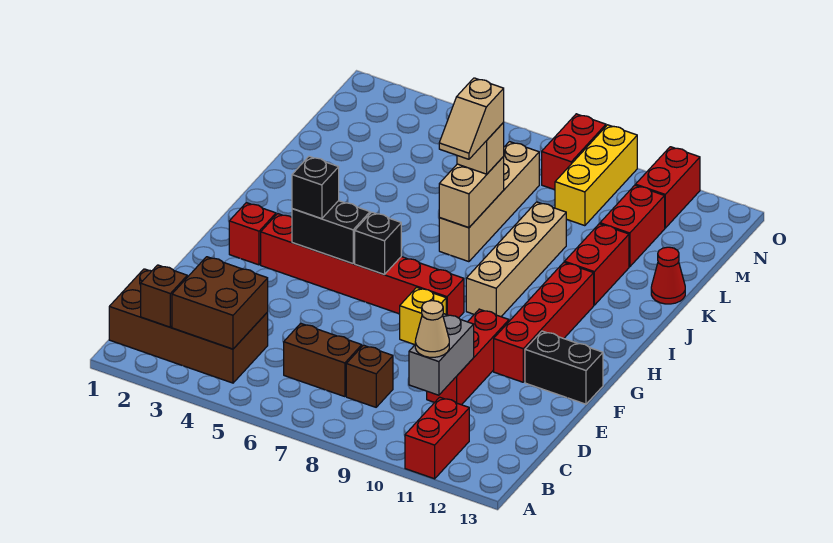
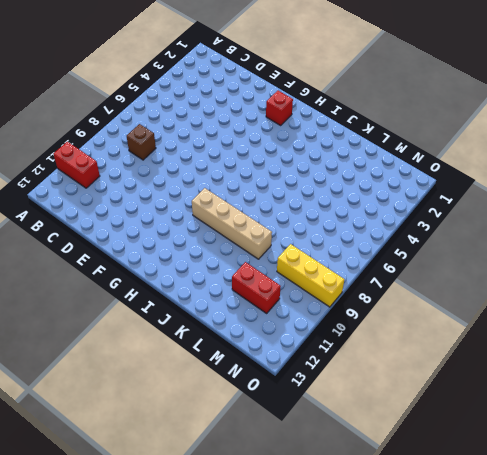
none -> brown 2x4 brick [109,269,268,383]
none -> brown 1x2 brick [284,323,362,397]
none -> red 1x3 brick [427,309,509,405]

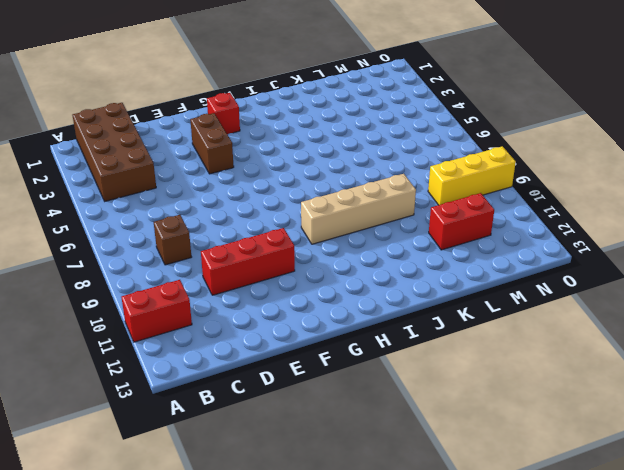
brown 1x2 brick [190,113,234,174] -> brown 1x2 brick moved to [284,323,362,397]
none -> yellow 1x1 brick [400,287,446,345]
none -> red 1x4 brick [494,262,594,382]
none -> black 1x2 brick [525,331,603,404]

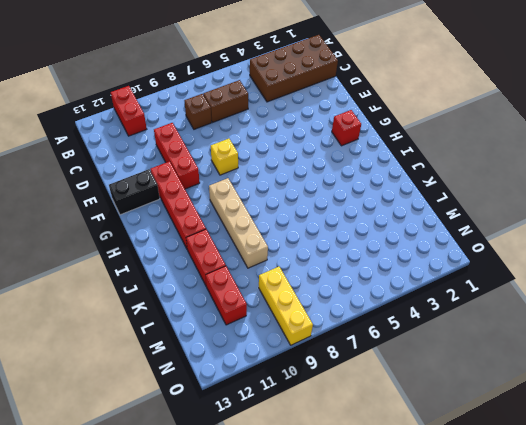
none -> red 1x6 brick [261,214,464,318]
none -> tan 1x4 brick [439,142,539,262]
none -> red 1x1 cone [651,247,685,304]

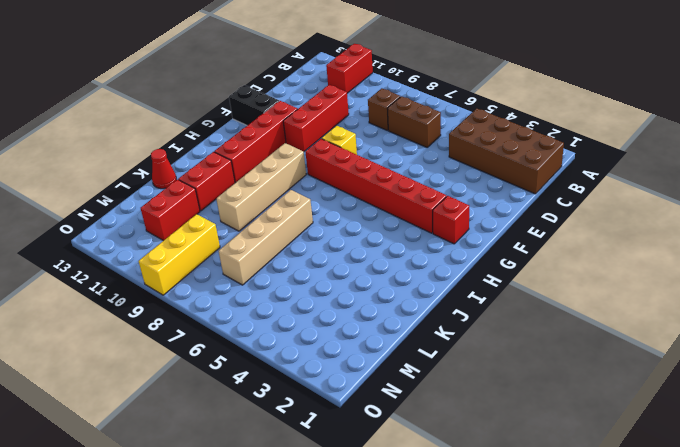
none -> red 1x2 brick [542,114,606,190]
none -> red 1x2 brick [636,147,700,228]
none -> brown 1x1 brick [141,265,187,327]

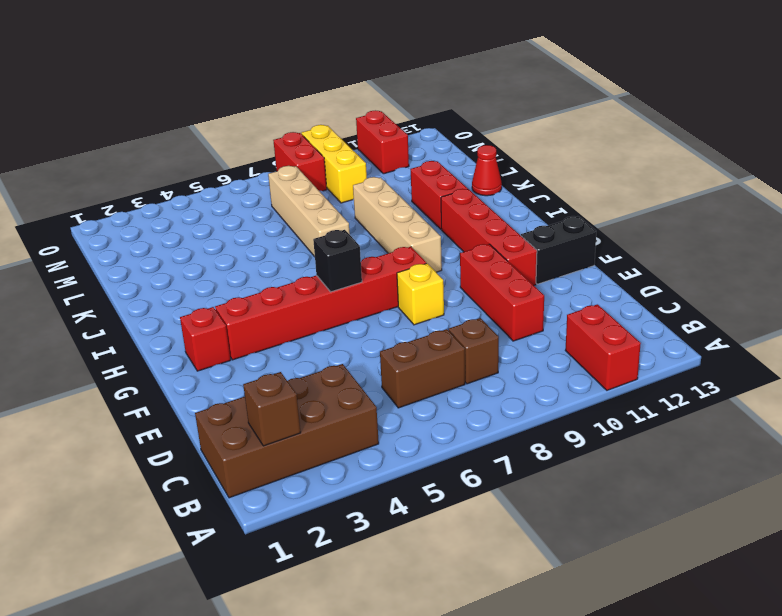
none -> red 1x2 brick [600,185,665,267]
none -> brown 2x2 brick [172,257,268,349]
none -> grey 1x2 brick [409,314,474,395]

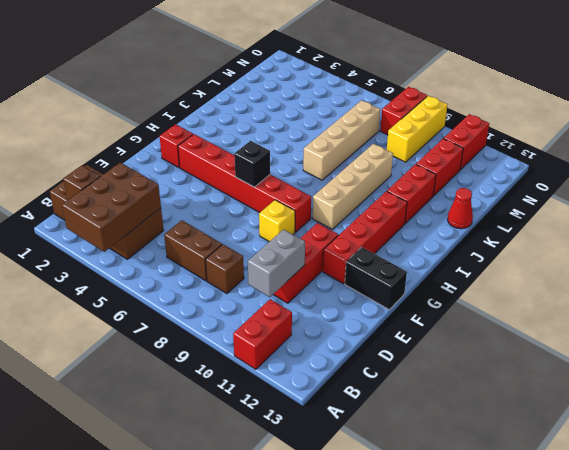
brown 2x3 brick [62,162,161,252] -> brown 2x2 brick [172,257,268,349]
none -> black 1x2 brick [292,201,370,264]
none -> tan 1x2 brick [439,157,504,228]
none -> tan 1x1 cone [415,301,449,357]

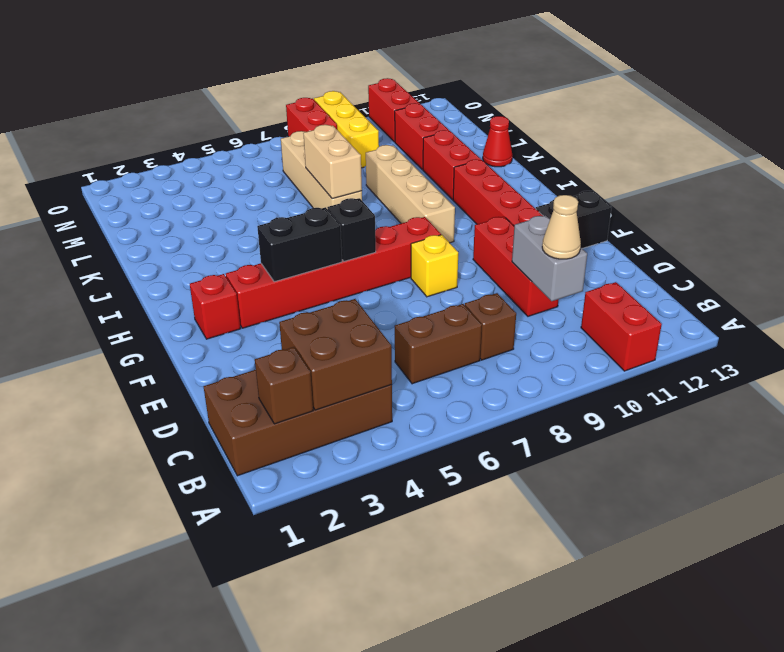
none -> black 1x1 brick [292,156,339,219]
none -> tan 1x1 brick [457,123,504,174]
none -> tan 1x2 slope [439,78,504,159]

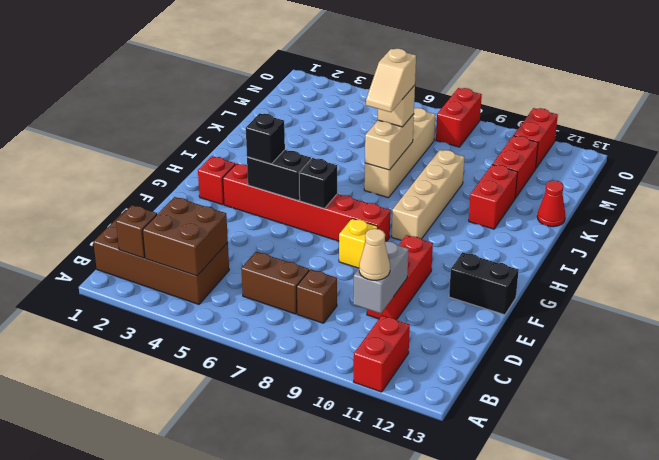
none -> red 1x4 brick [494,262,594,382]
none -> yellow 1x3 brick [555,125,637,226]

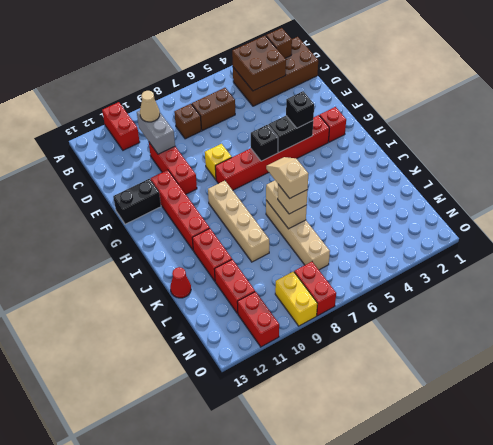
yellow 1x2 brick [275,272,317,326] -> yellow 1x3 brick [555,125,637,226]

